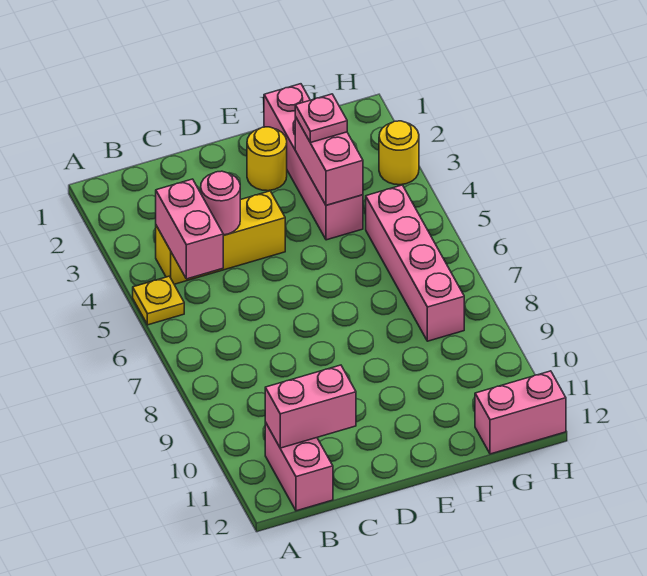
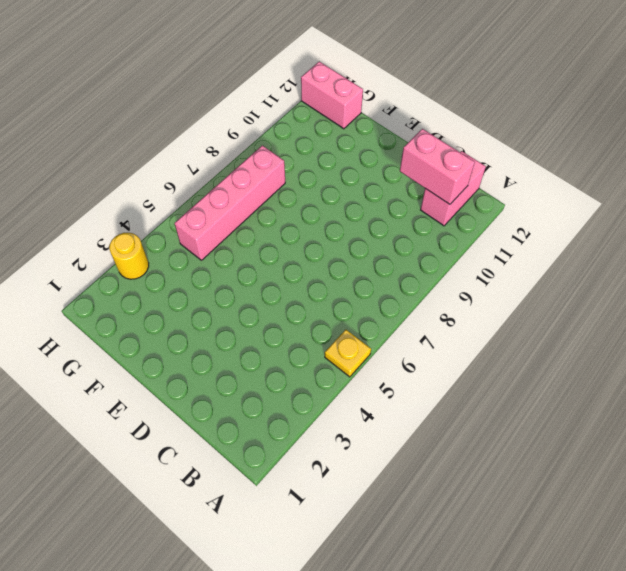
none -> yellow 1x3 brick [156,191,285,284]
none -> yellow 1x1 round brick [247,127,287,191]
none -> pink 1x4 brick [264,84,363,240]

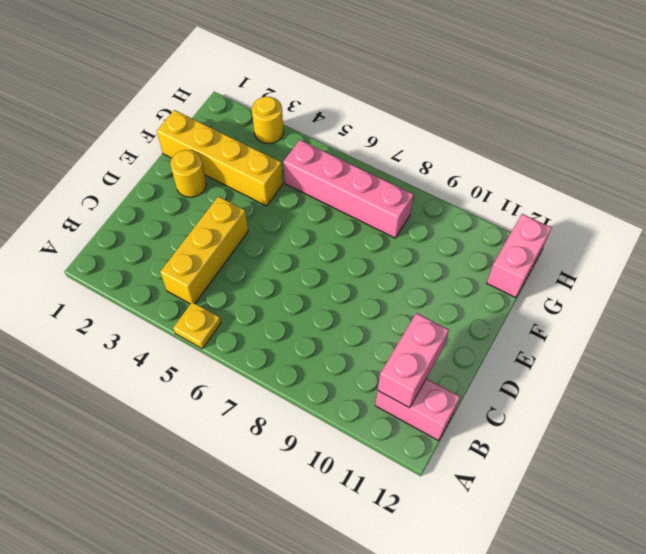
yellow 1x4 brick [157,110,283,206] -> pink 1x4 brick [264,84,363,240]
none -> pink 1x2 brick [156,179,223,279]
none -> pink 1x1 round brick [201,171,240,235]
none -> pink 1x2 brick [295,117,363,205]

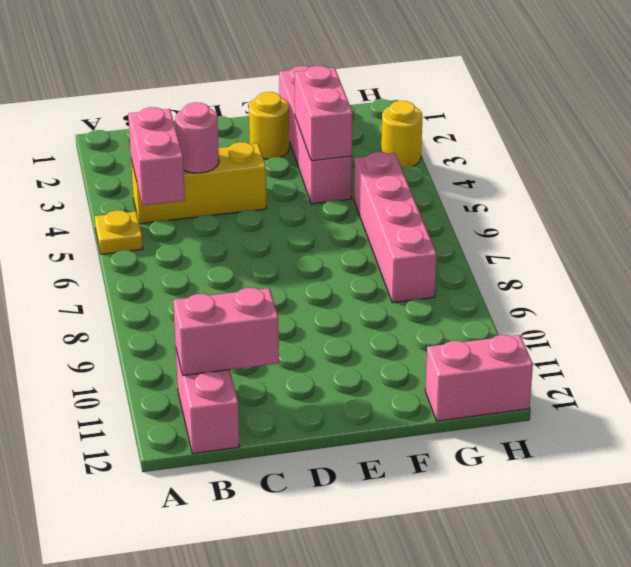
none -> pink 1x1 plate [295,94,347,143]

